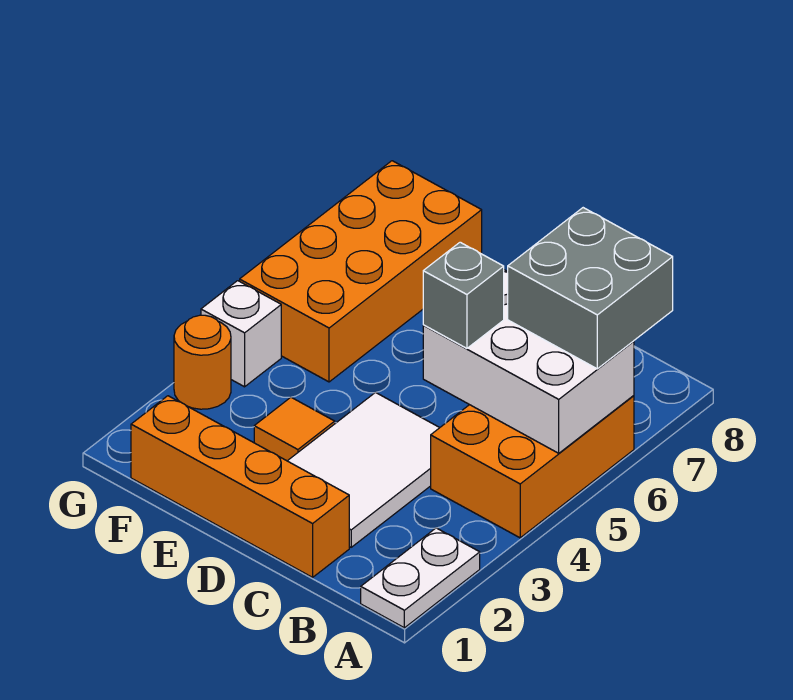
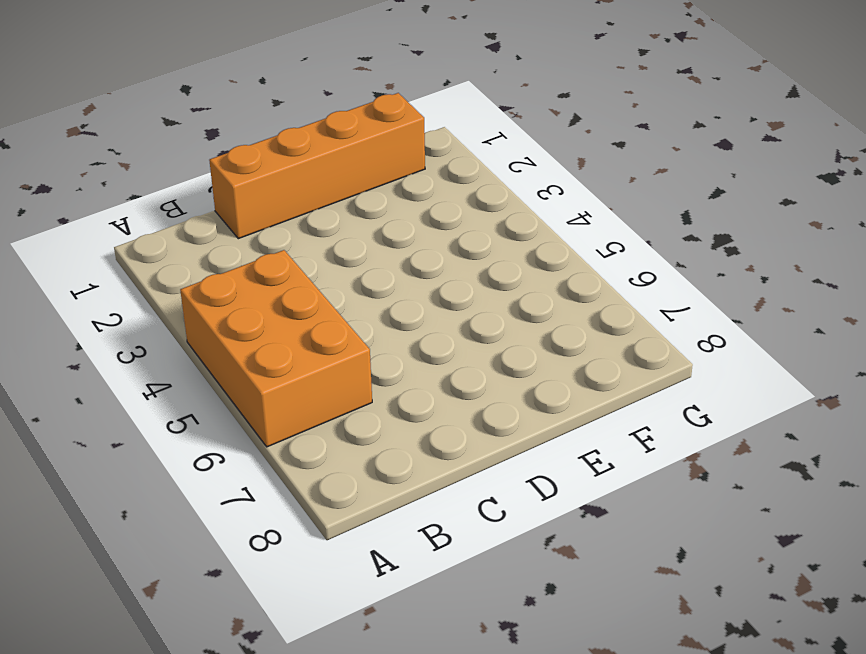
none -> white 1x2 plate [361,528,480,628]
none -> white 2x3 tile [288,392,440,547]

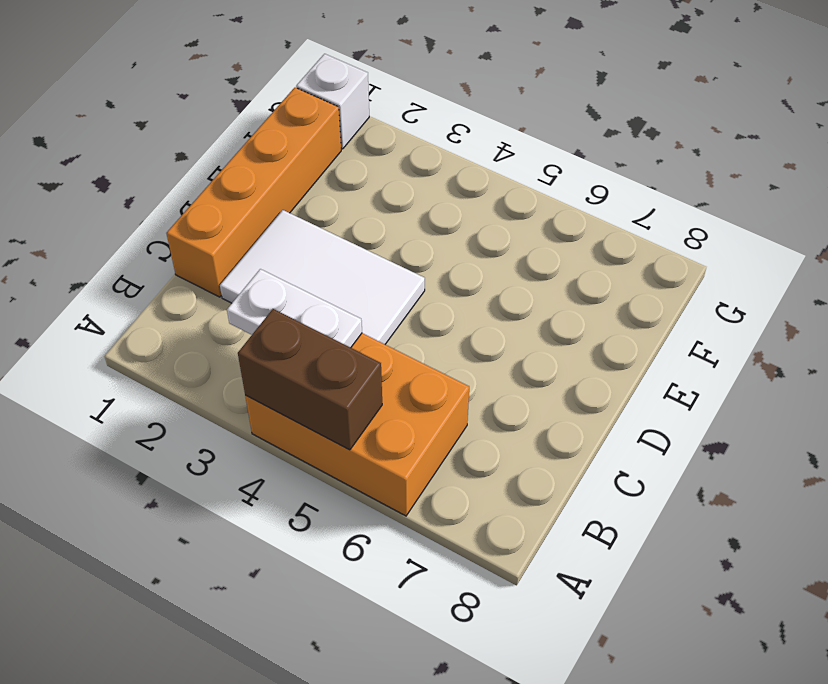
brown 1x2 brick [238,309,382,450] -> white 2x3 brick [423,270,634,453]
white 1x2 plate [227,269,362,348] -> white 1x2 plate moved to [361,528,480,628]
white 1x1 brick [296,54,369,149] -> white 1x1 brick moved to [201,281,281,387]
none -> orange 1x1 tile [254,397,335,461]
none -> orange 2x4 brick [240,161,482,382]

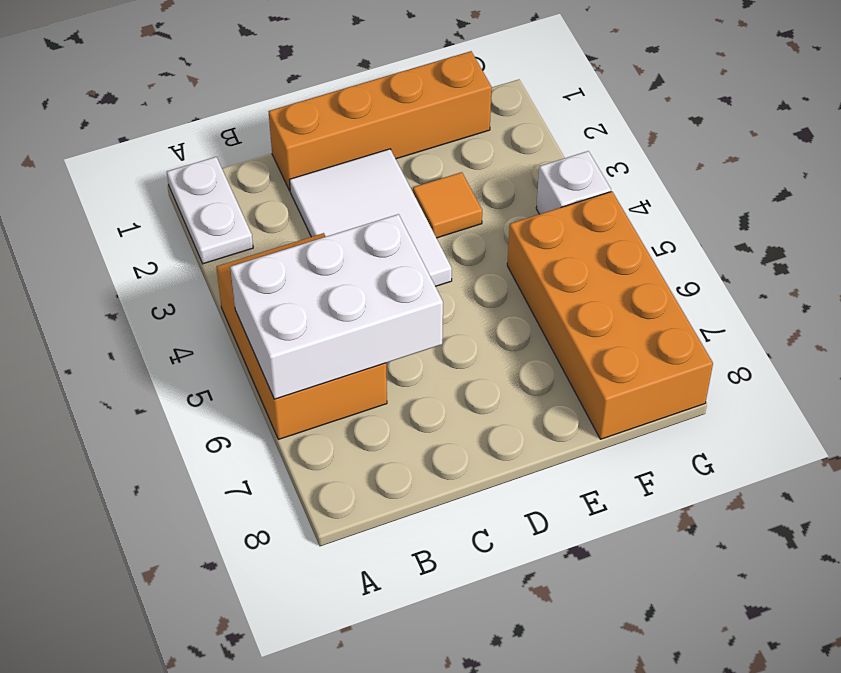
none -> orange 1x1 round brick [174,315,231,409]
none -> grey 2x2 brick [508,208,673,369]

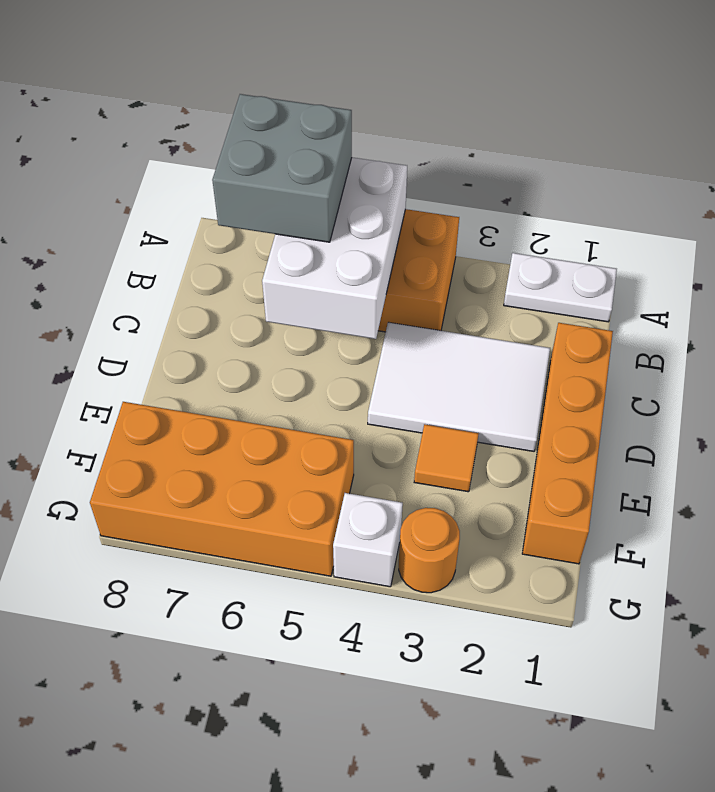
none -> grey 1x1 brick [423,242,504,348]

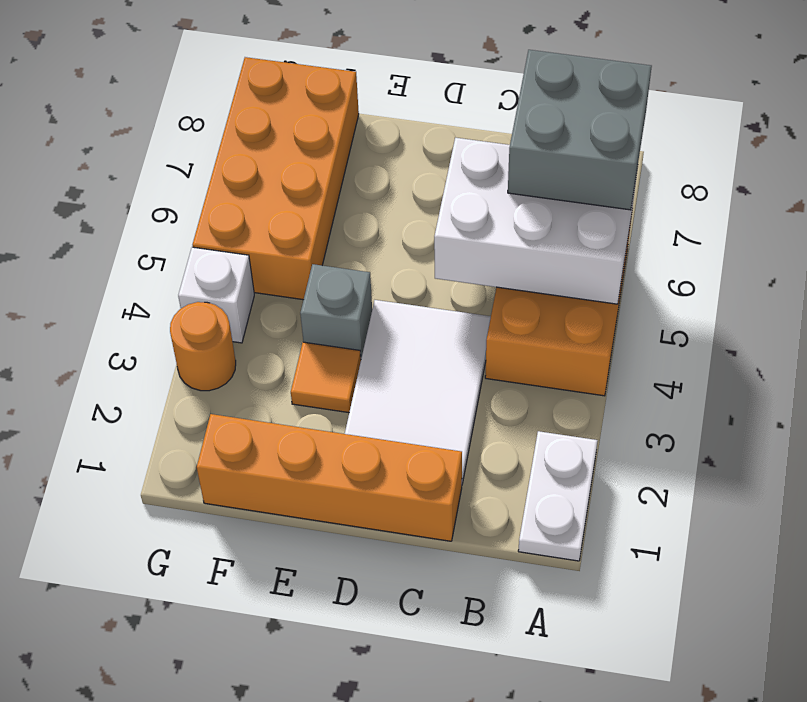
grey 1x1 brick [300,264,372,358] -> grey 1x1 brick moved to [423,242,504,348]

